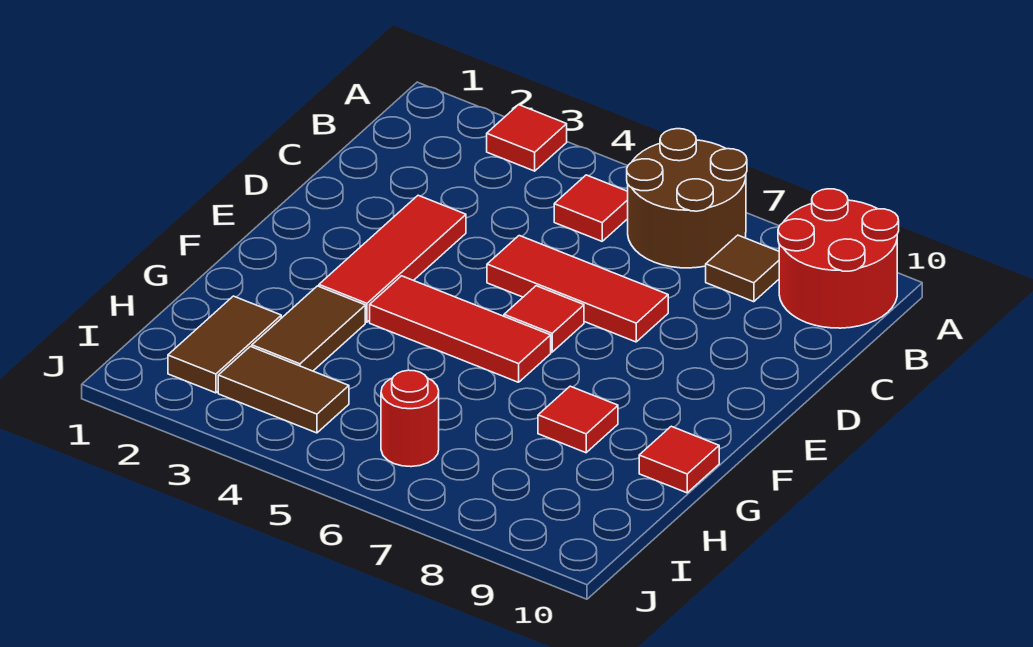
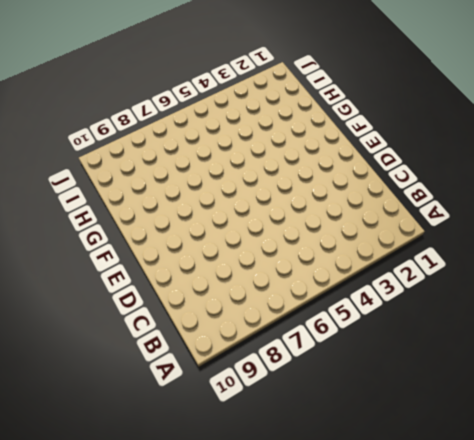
none -> red 1x1 tile [487,105,567,171]
none -> brown 2x2 round brick [627,129,747,268]
none -> red 2x2 round brick [778,189,899,328]

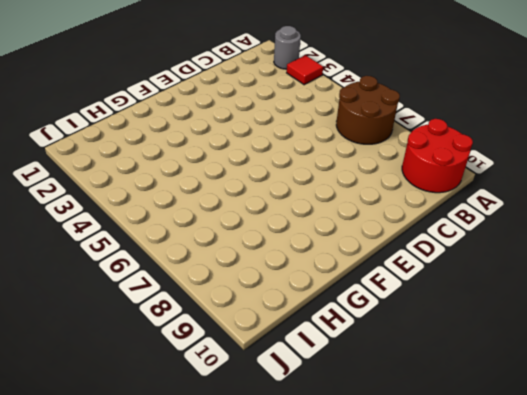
grey 1x1 round brick [274,26,301,69] -> none
none -> red 1x1 tile [554,175,628,241]
none -> brown 1x1 tile [706,235,779,302]
none -> red 1x3 tile [319,195,466,322]

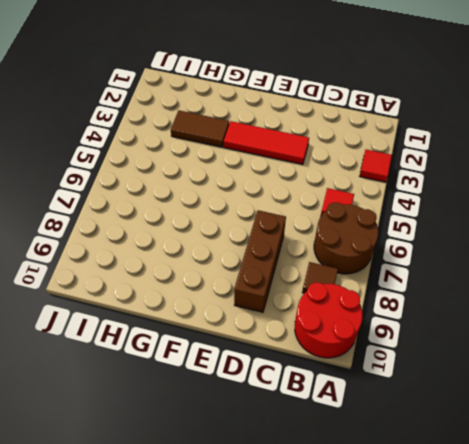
brown 1x3 brick [234,210,286,312] -> red 1x3 tile [487,236,668,342]
none -> red 1x1 tile [504,286,584,352]
none -> red 1x3 tile [370,276,551,382]
none -> red 1x1 tile [538,386,618,453]

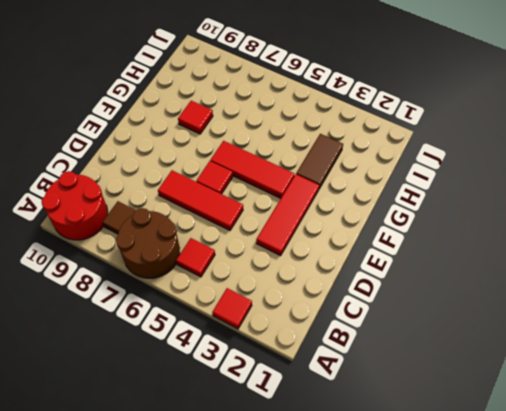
none -> red 1x1 tile [639,426,719,493]
none -> brown 1x2 tile [168,296,281,393]
none -> brown 1x2 tile [218,346,349,433]

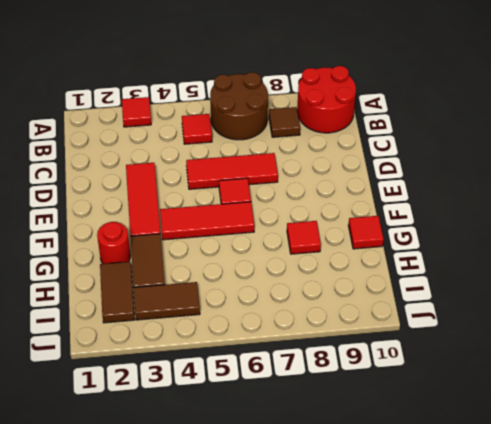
red 1x1 round brick [97,222,130,264] -> red 1x1 round brick moved to [381,370,439,467]

